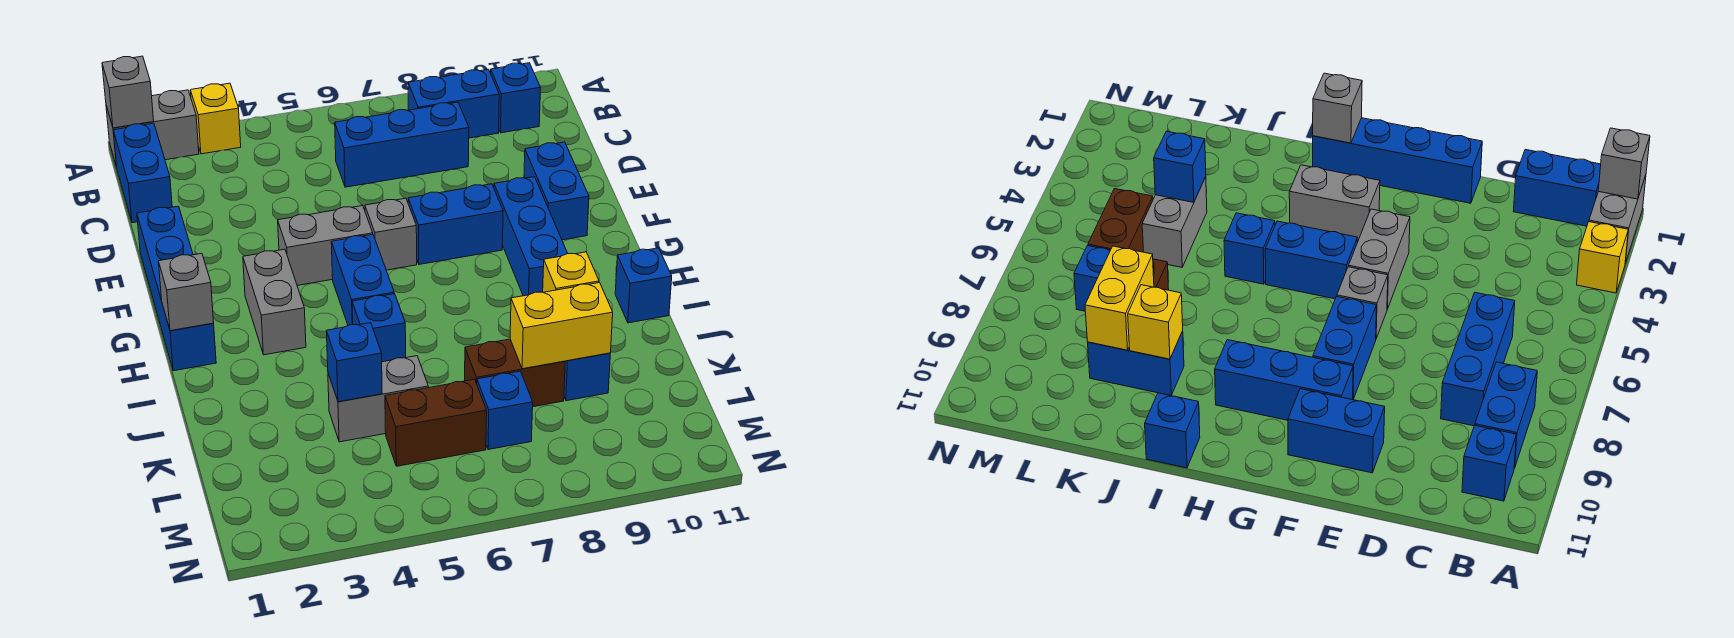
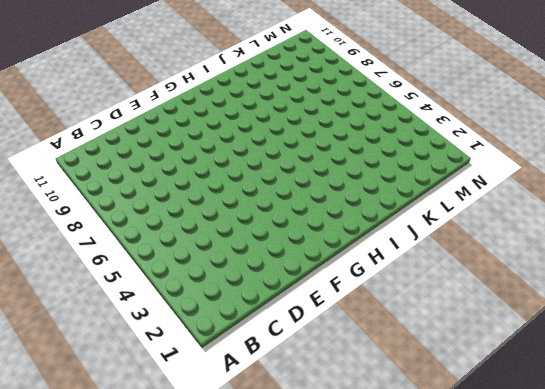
none -> grey 1x2 brick [106,90,199,166]
none -> yellow 1x1 brick [190,83,241,154]
none -> blue 1x2 brick [113,123,172,223]

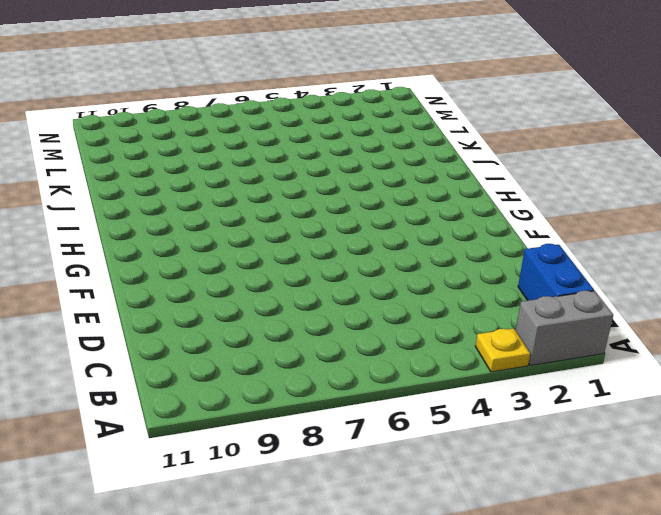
yellow 1x1 plate [475,329,530,372] -> yellow 1x1 brick [190,83,241,154]
none -> blue 1x2 brick [408,69,499,138]
none -> blue 1x1 brick [491,63,541,133]
none -> blue 1x3 brick [335,102,469,187]

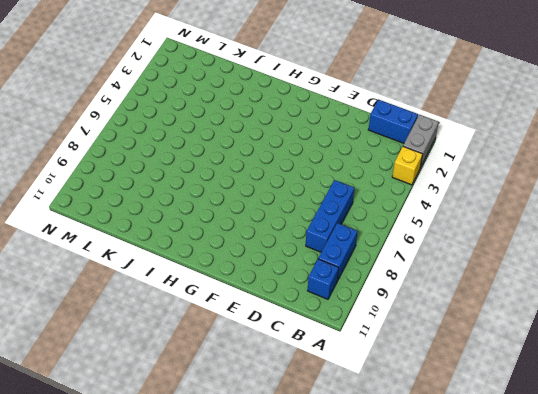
none -> blue 1x4 brick [137,206,216,371]
none -> blue 1x2 brick [524,142,589,240]
none -> grey 1x2 brick [278,206,373,285]

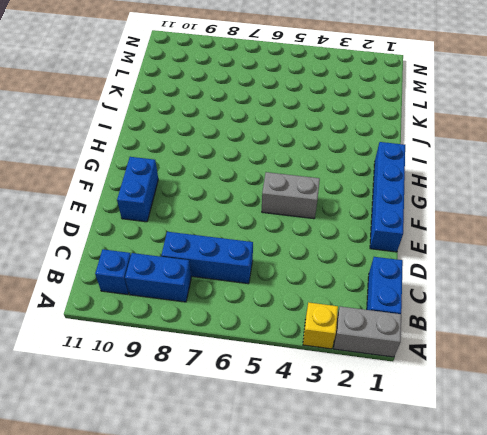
none -> grey 1x1 brick [365,198,417,270]
none -> blue 1x2 brick [408,184,503,265]
none -> blue 1x3 brick [494,177,568,296]

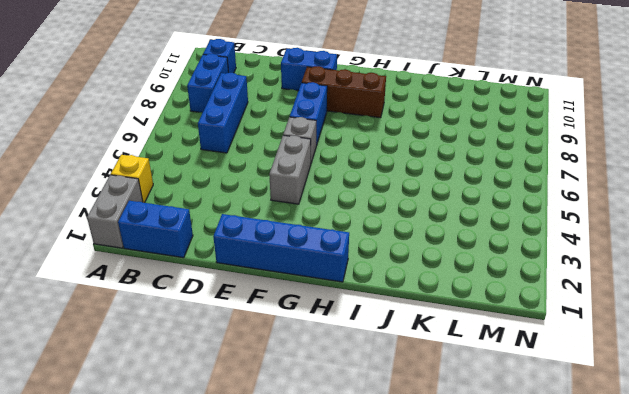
brown 1x3 brick [302,66,386,118] -> blue 1x3 brick [494,177,568,296]
none -> grey 1x2 brick [243,249,306,355]
none -> blue 1x2 brick [331,234,394,325]
none -> blue 1x1 brick [352,294,406,362]

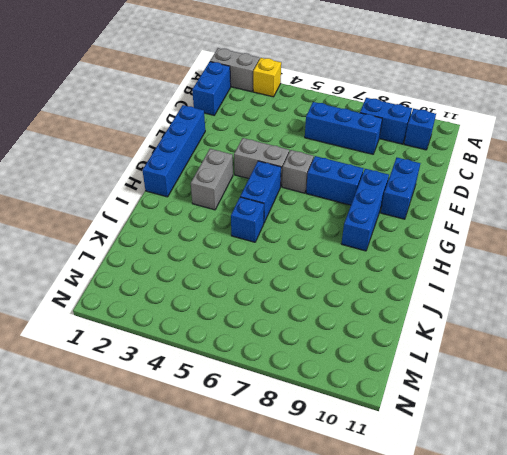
none -> blue 1x1 brick [615,248,672,323]
none -> blue 1x2 brick [564,353,610,401]
none -> grey 1x2 brick [328,356,428,442]

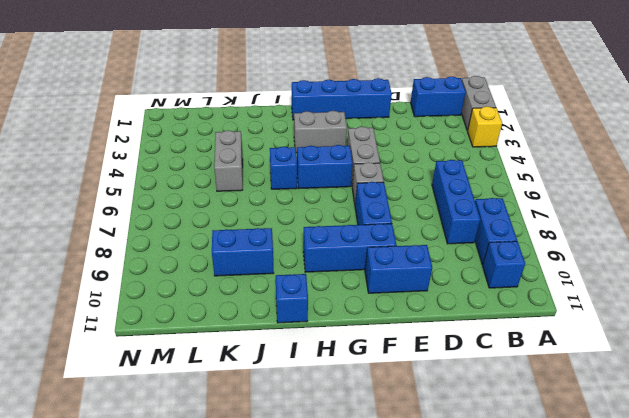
none -> brown 1x2 brick [465,339,565,407]
none -> brown 1x2 brick [385,379,487,466]
none -> blue 1x1 brick [477,371,533,450]

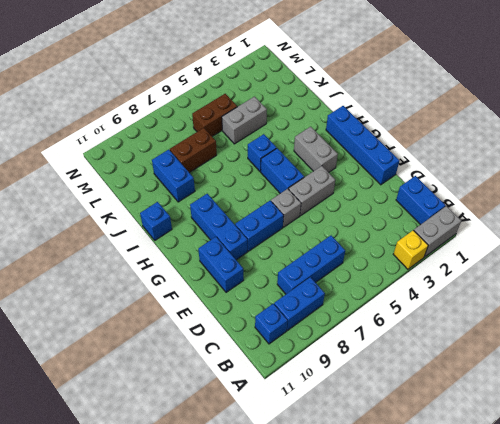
none -> blue 1x1 brick [477,371,533,450]
none -> grey 1x1 brick [102,56,154,128]
none -> grey 1x1 brick [159,253,214,331]

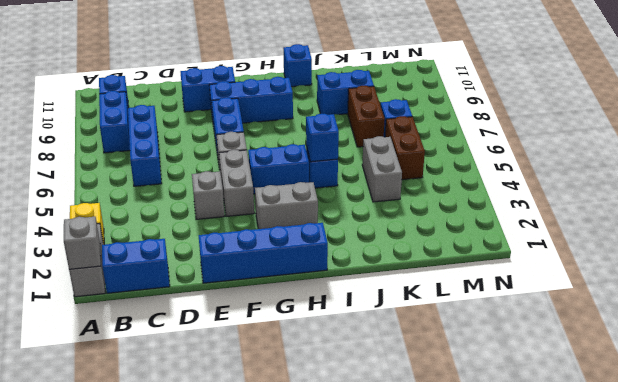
grey 1x1 brick [192,171,224,219] -> grey 1x1 brick moved to [159,253,214,331]
blue 1x1 brick [306,114,339,162] -> blue 1x1 brick moved to [327,323,382,402]
none -> yellow 1x1 brick [543,252,599,292]
none -> yellow 1x2 brick [510,283,613,369]

